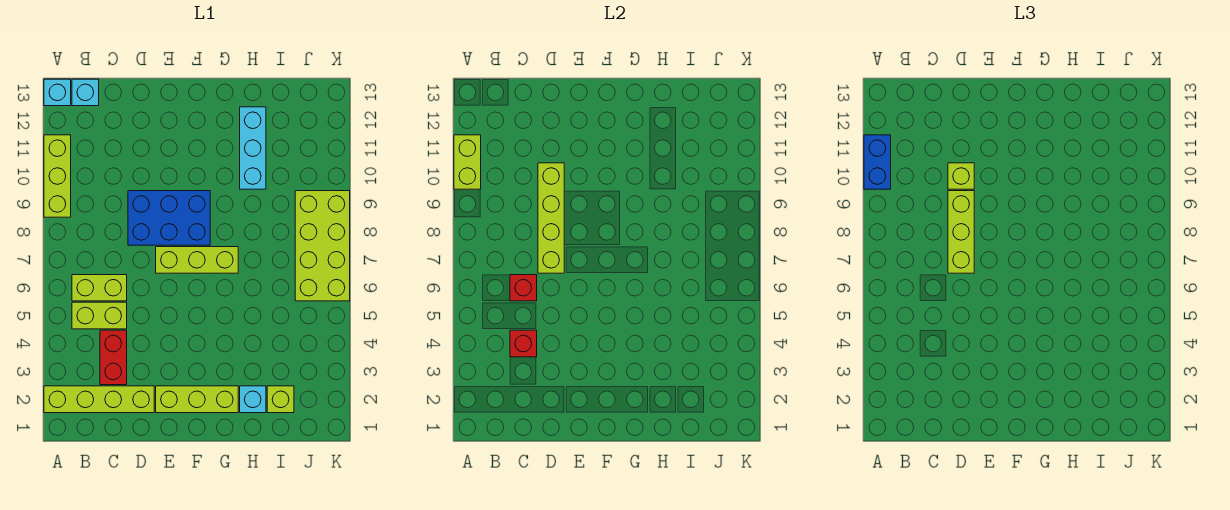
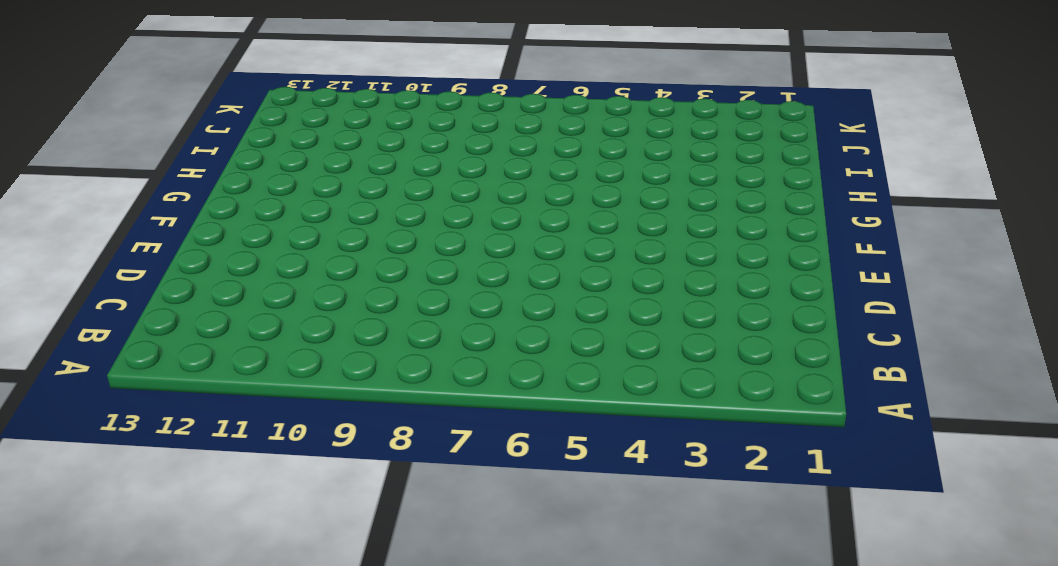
none -> lime 1x4 brick [44,386,154,413]
none -> lime 1x3 brick [44,135,71,217]
none -> cyan 1x1 brick [44,79,71,106]

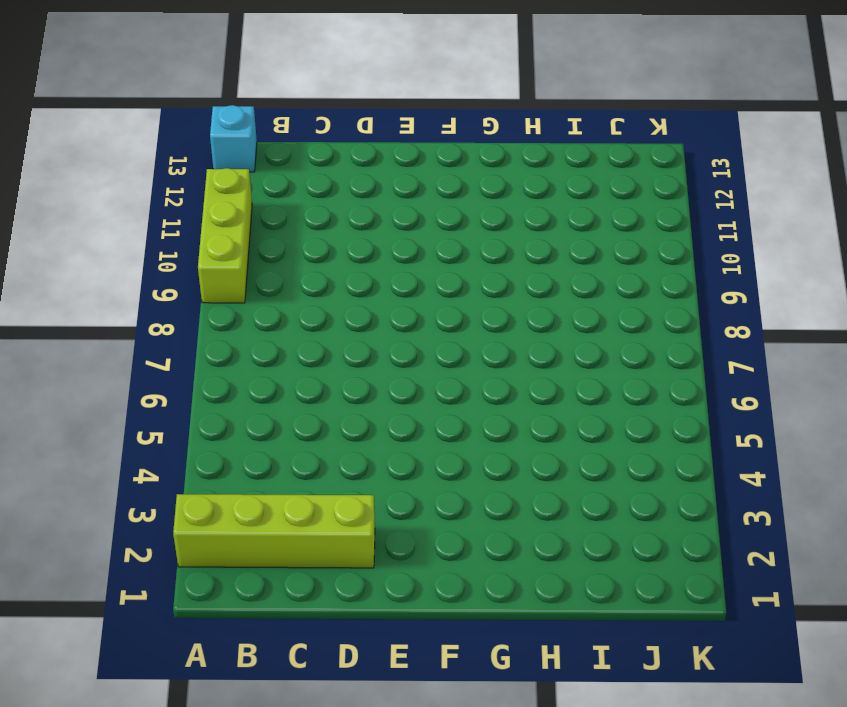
none -> lime 1x2 brick [72,302,127,329]
none -> lime 1x2 brick [72,275,127,301]
none -> cyan 1x1 brick [72,79,99,106]

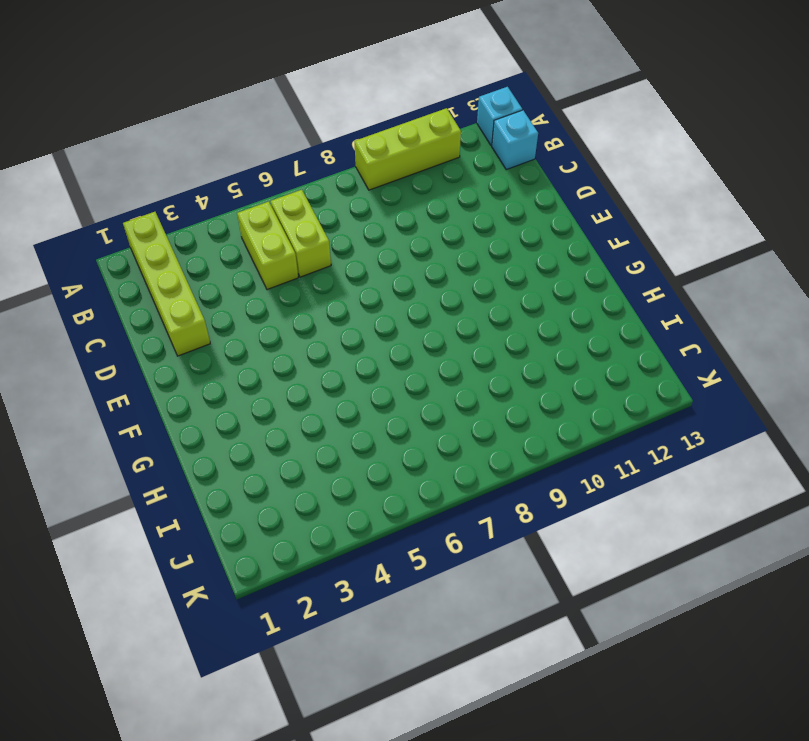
none -> red 1x2 brick [100,330,127,385]
none -> blue 2x3 brick [128,191,210,245]
none -> lime 1x3 brick [156,386,238,413]

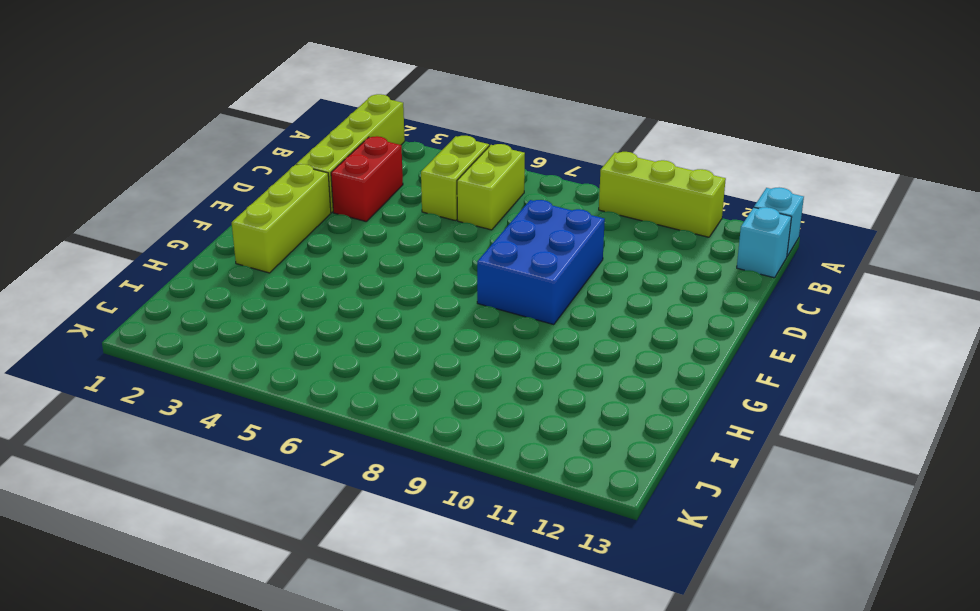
red 1x2 brick [331,136,403,222] -> red 1x2 brick turned to [100,330,127,385]
none -> lime 1x3 brick [156,247,238,273]
none -> cyan 1x1 brick [240,386,266,413]
none -> cyan 1x3 brick [240,107,266,189]

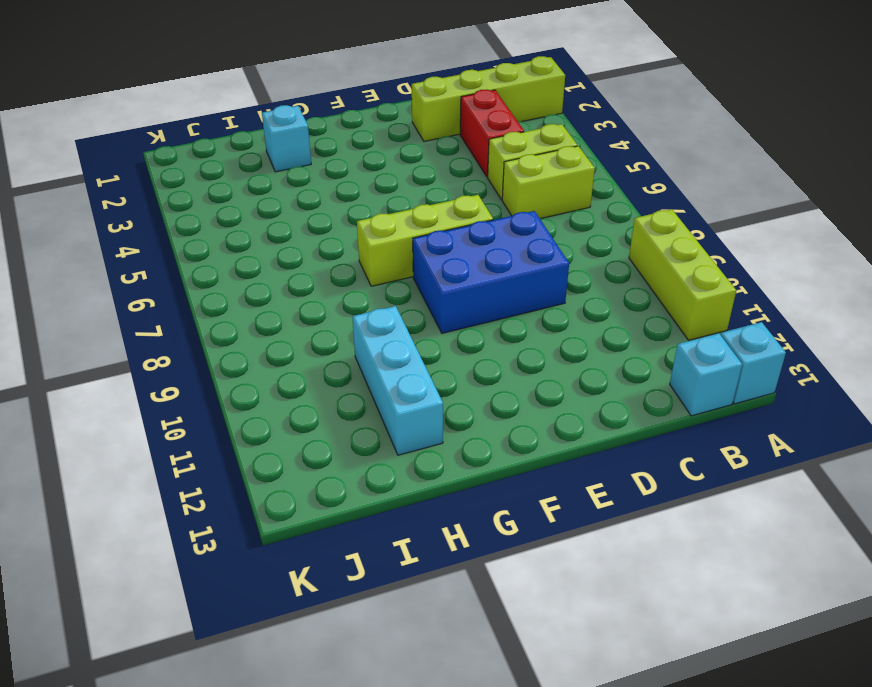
none -> lime 1x3 brick [156,386,238,413]
none -> lime 1x1 brick [267,386,294,413]
none -> lime 2x4 brick [295,191,350,301]

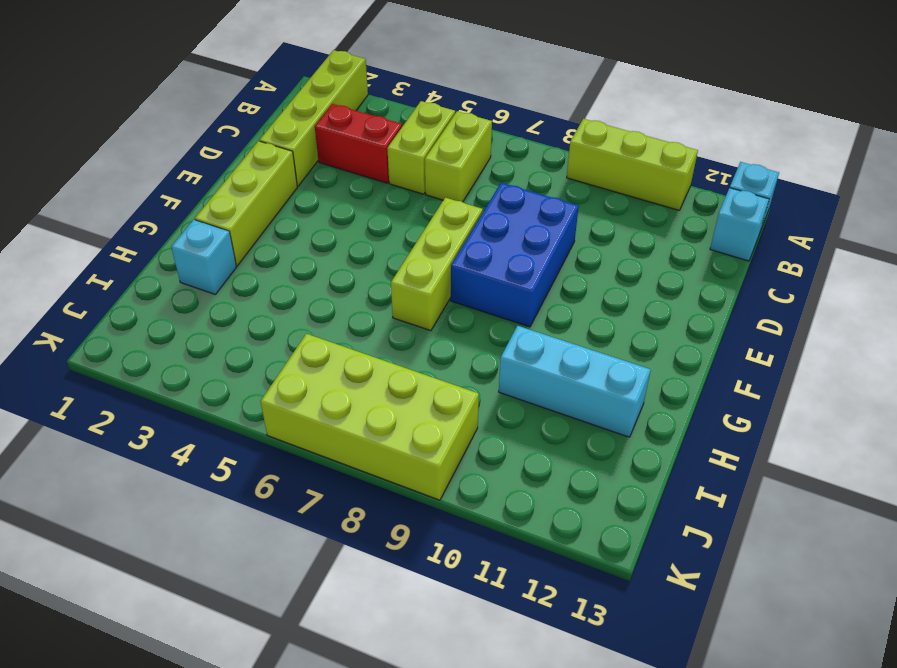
none -> lime 1x1 brick [267,386,294,413]
none -> lime 1x2 brick [454,135,481,189]
none -> red 1x1 brick [510,330,537,357]

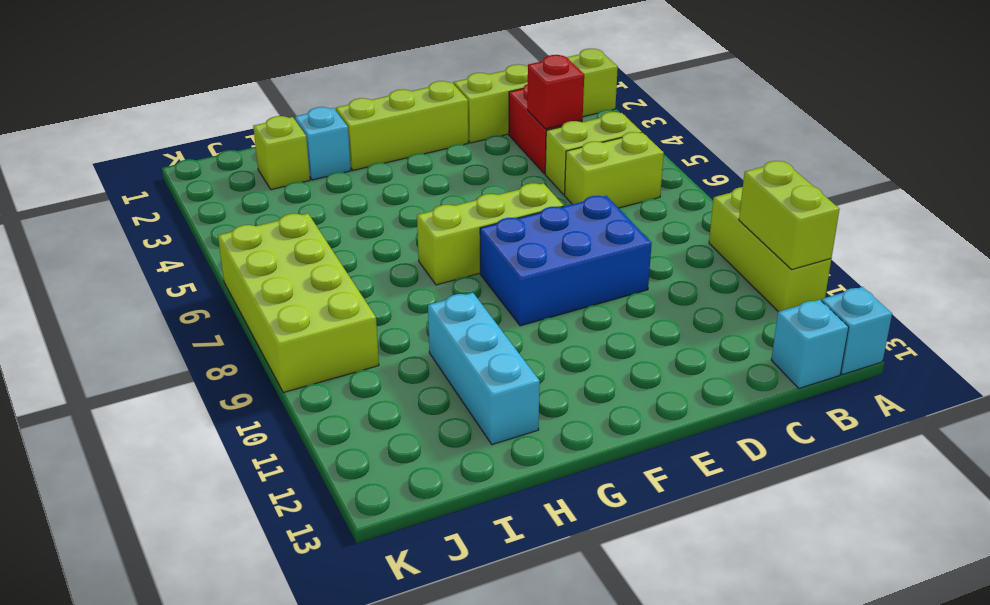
none -> red 1x1 brick [510,275,537,301]
none -> lime 1x4 brick [538,163,564,273]
none -> blue 1x2 brick [864,135,891,189]

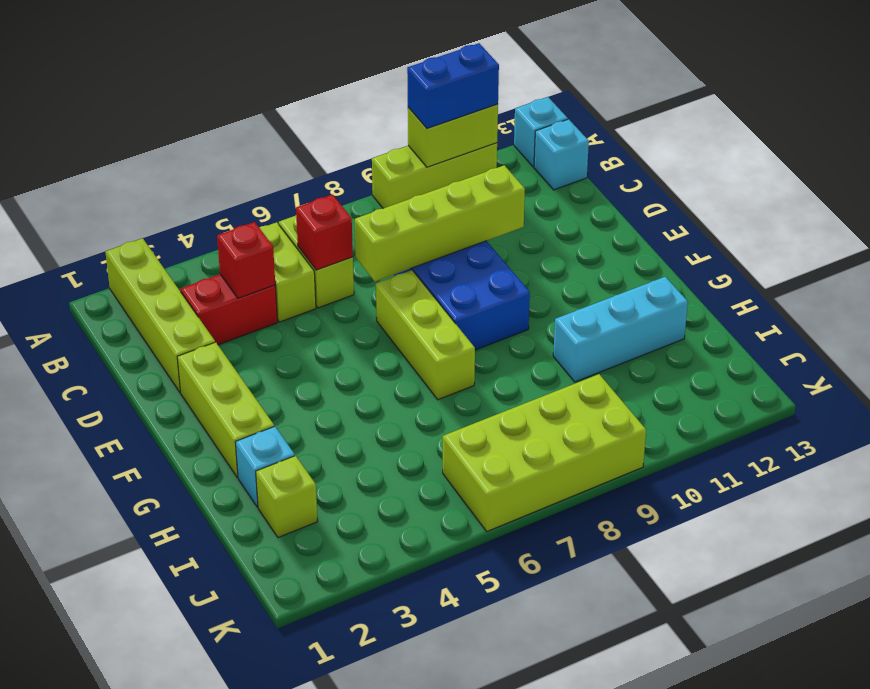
none -> lime 1x3 brick [948,191,974,273]
none -> lime 1x1 brick [948,163,974,189]

